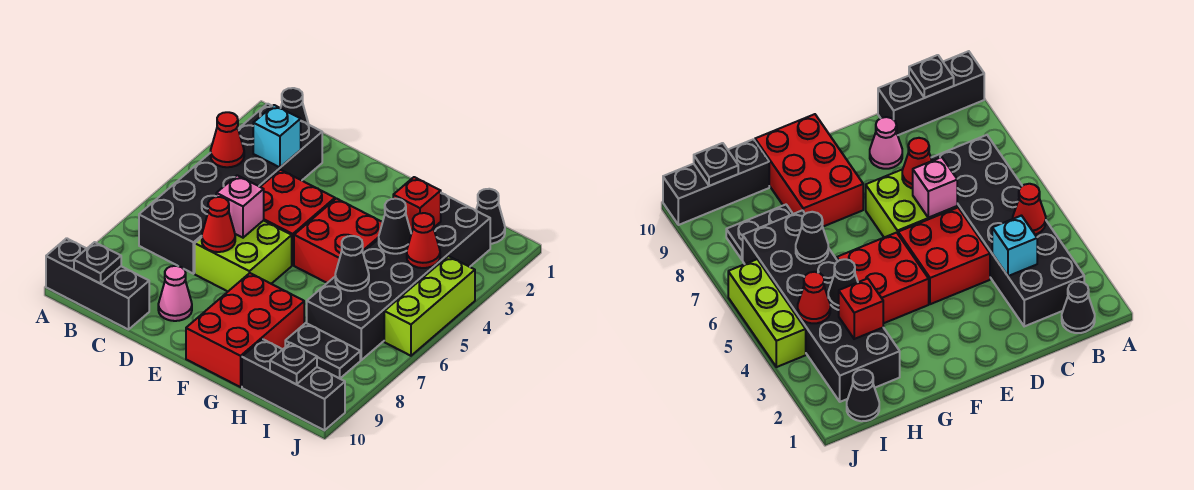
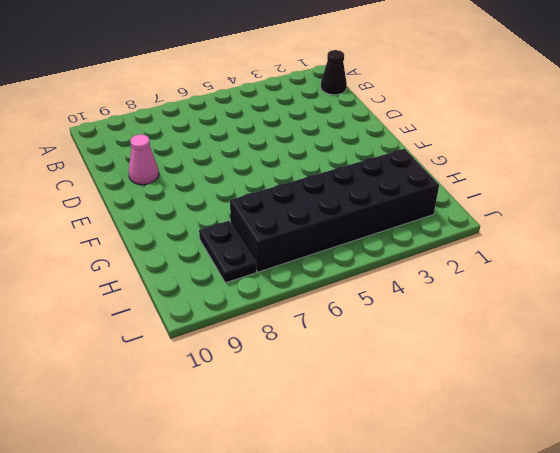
none -> black 1x3 brick [46,238,149,330]
none -> black 2x6 brick [139,104,322,274]
none -> red 2x2 brick [261,170,335,265]

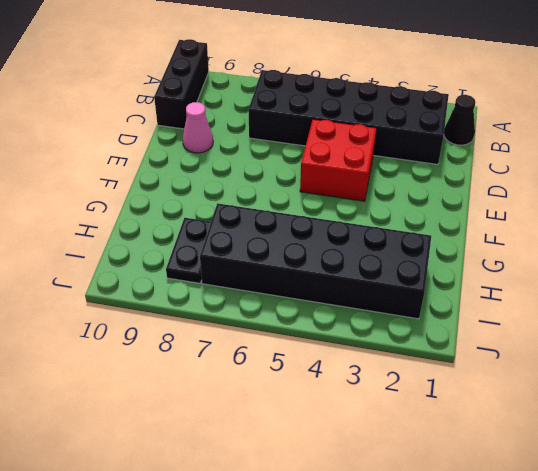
none -> lime 2x2 brick [195,220,292,291]
none -> red 2x2 brick [294,198,383,283]
none -> red 2x3 brick [186,273,304,387]

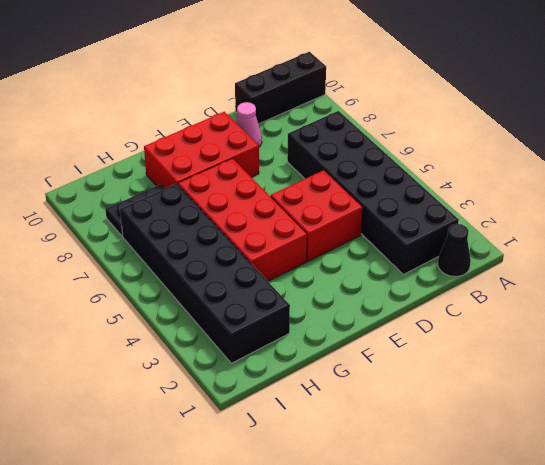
red 2x3 brick [144,112,259,188] -> red 2x3 brick turned to [186,273,304,387]
red 2x4 brick [178,158,307,281] -> red 2x2 brick [294,198,383,283]
none -> lime 2x2 brick [195,220,292,291]
none -> black 1x3 brick [242,339,345,430]
none -> black 1x1 cone [476,189,505,244]

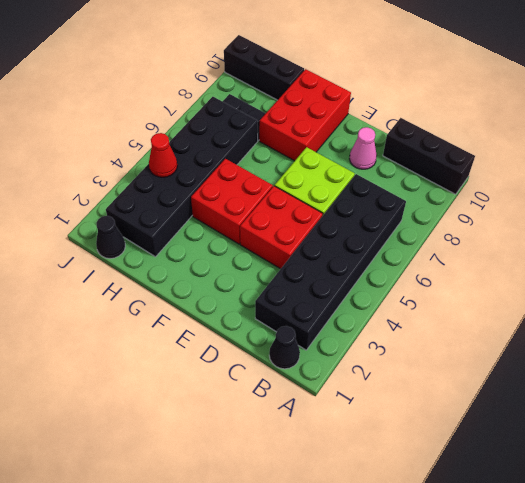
none -> lime 1x3 brick [384,256,475,356]
none -> red 1x1 cone [210,112,244,167]
none -> black 1x1 plate [74,242,121,283]

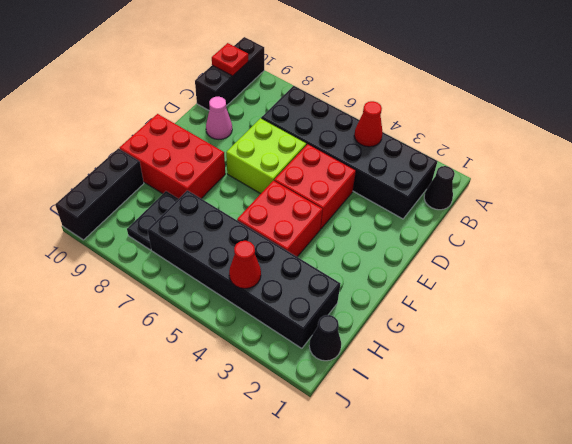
red 1x1 plate [212,43,248,76] -> black 1x1 plate [74,242,121,283]
none -> lime 1x3 brick [384,256,475,356]
none -> cyan 1x1 brick [253,105,301,167]
none -> pink 1x1 brick [216,175,264,238]

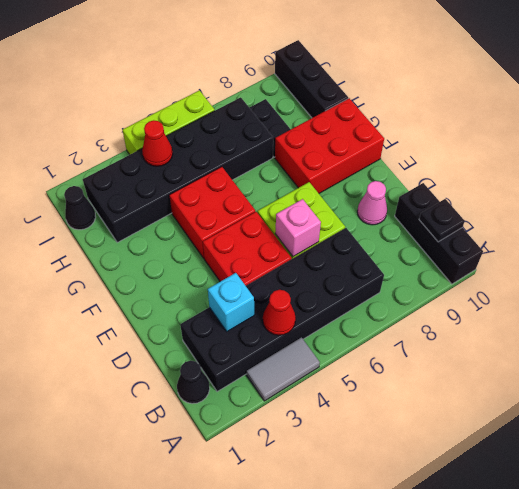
grey 1x2 tile [247,337,320,401] -> none
none -> red 1x1 cone [202,197,235,252]
none -> red 1x1 brick [393,177,441,233]
none -> black 1x1 cone [379,199,411,254]

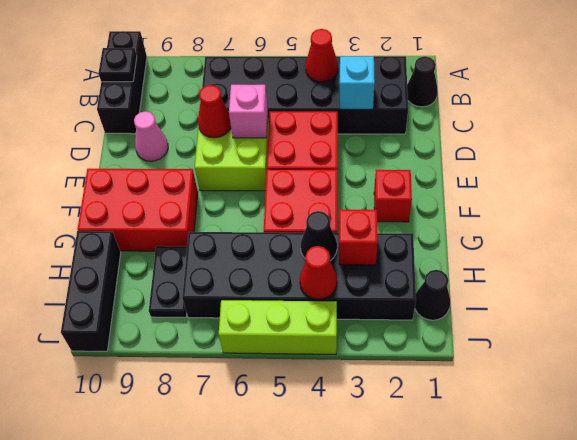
red 1x1 brick [374,170,412,222] -> none
none -> black 1x1 cone [335,236,369,291]
none -> black 1x1 plate [270,343,317,384]

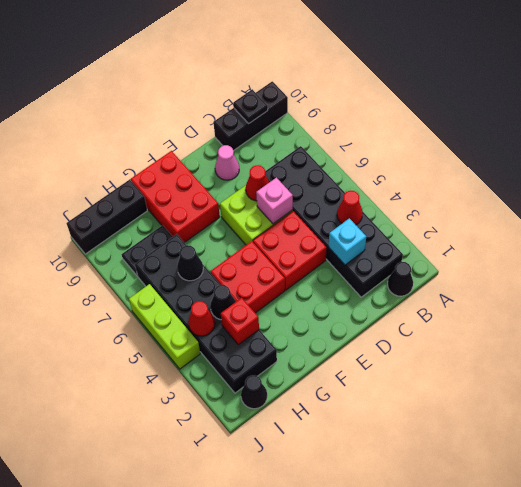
none -> black 1x1 plate [270,343,317,384]

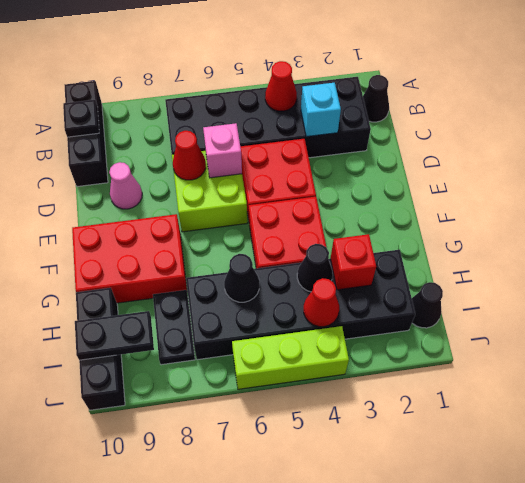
black 1x2 plate [75,311,154,360] -> black 1x1 plate [270,343,317,384]

